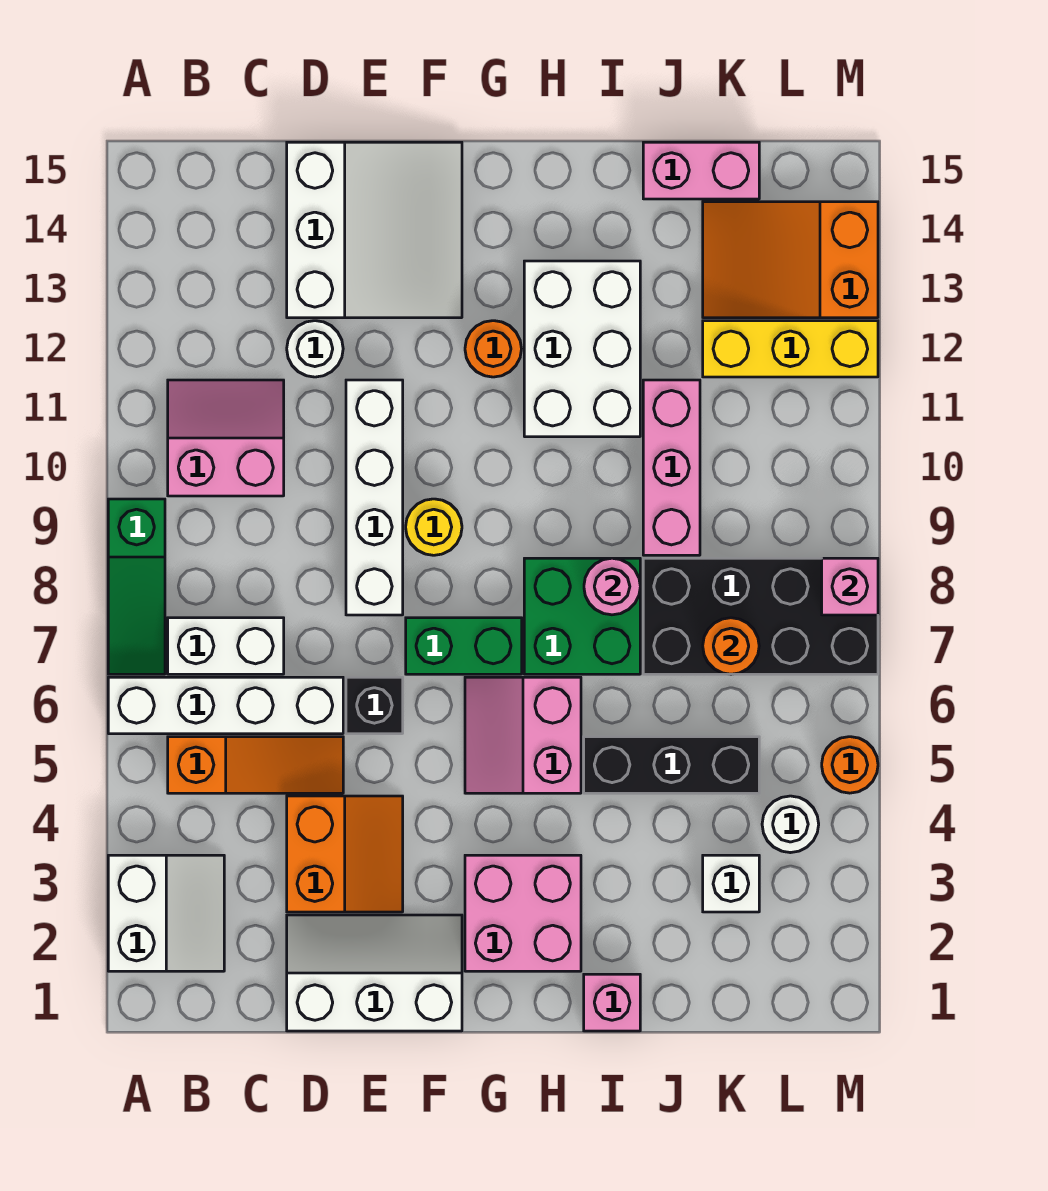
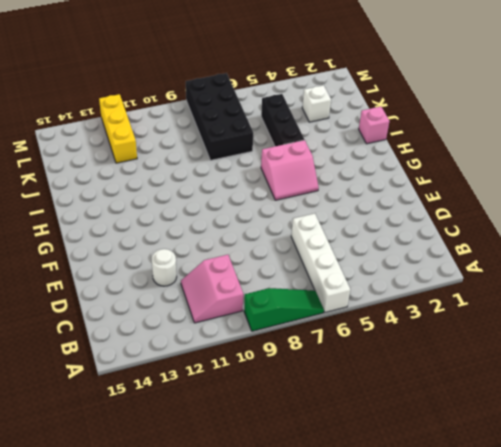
none -> white 2x2 slope [108,855,224,971]
none -> orange 1x3 slope [168,737,343,793]
none -> white 1x2 brick [168,618,284,674]
none -> white 2x3 slope [287,915,462,1031]

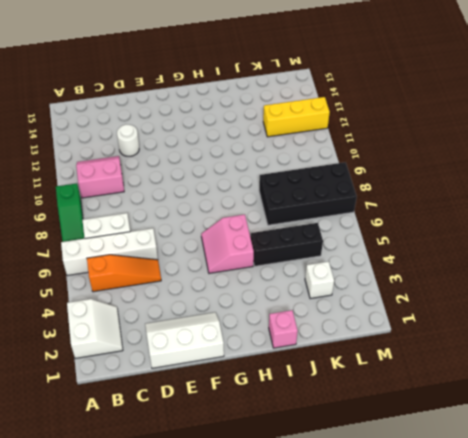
none -> orange 2x2 slope [287,796,403,912]
none -> white 3x3 slope [287,142,462,318]
none -> black 1x1 brick [346,677,403,734]
none -> white 1x4 brick [346,380,403,615]

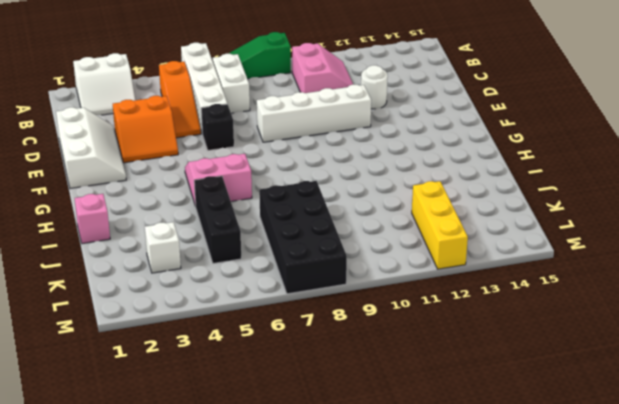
none -> white 3x3 slope [287,142,462,318]
none -> green 1x2 brick [406,618,522,674]
none -> yellow 1x1 round brick [406,499,462,555]
none -> pink 2x2 brick [465,855,581,971]

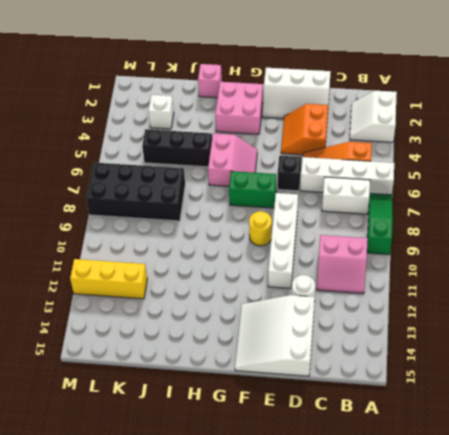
none -> orange 1x1 round brick [465,321,521,377]
none -> green 2x2 brick [524,558,640,674]
none -> white 2x3 brick [524,261,640,437]
none -> pink 1x3 brick [643,380,700,555]

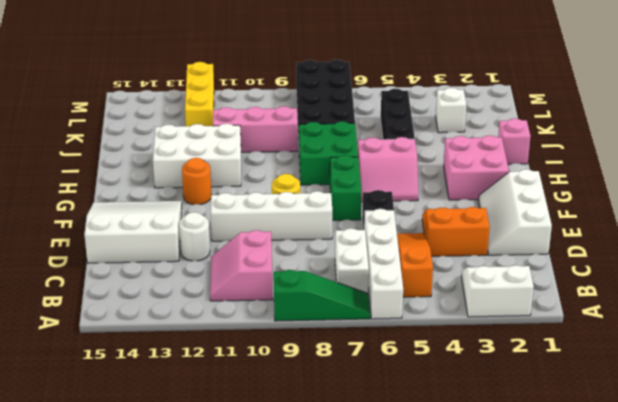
none -> pink 1x2 brick [643,142,759,199]
none -> orange 2x3 slope [703,202,878,318]
none -> white 1x1 round brick [762,796,819,853]
none -> orange 1x1 round brick [822,737,878,793]

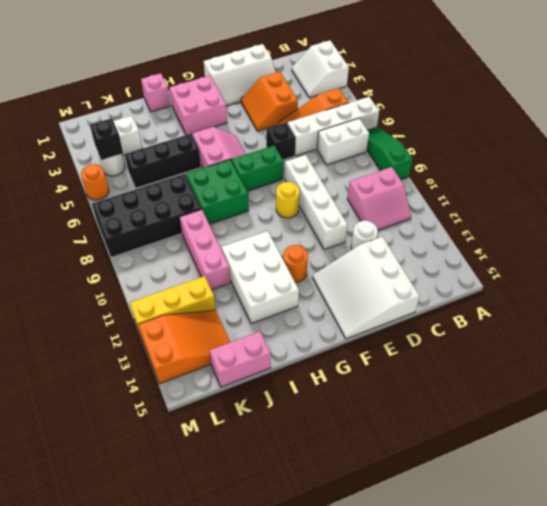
black 1x1 brick [90,118,123,160] -> none
none -> pink 1x1 round brick [584,558,640,615]
none -> orange 1x1 round brick [703,618,759,674]
none -> pink 1x1 brick [822,558,878,615]

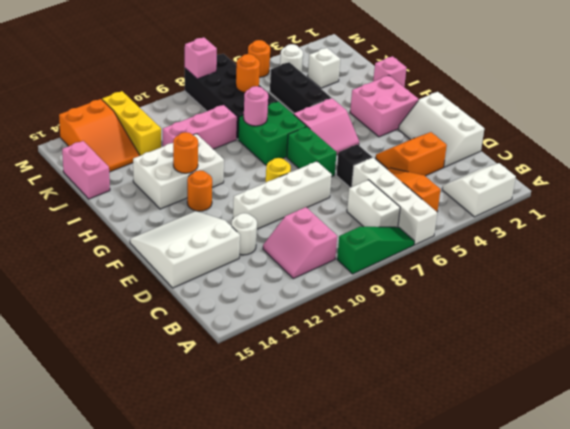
orange 1x1 round brick [173,132,198,173] -> none

